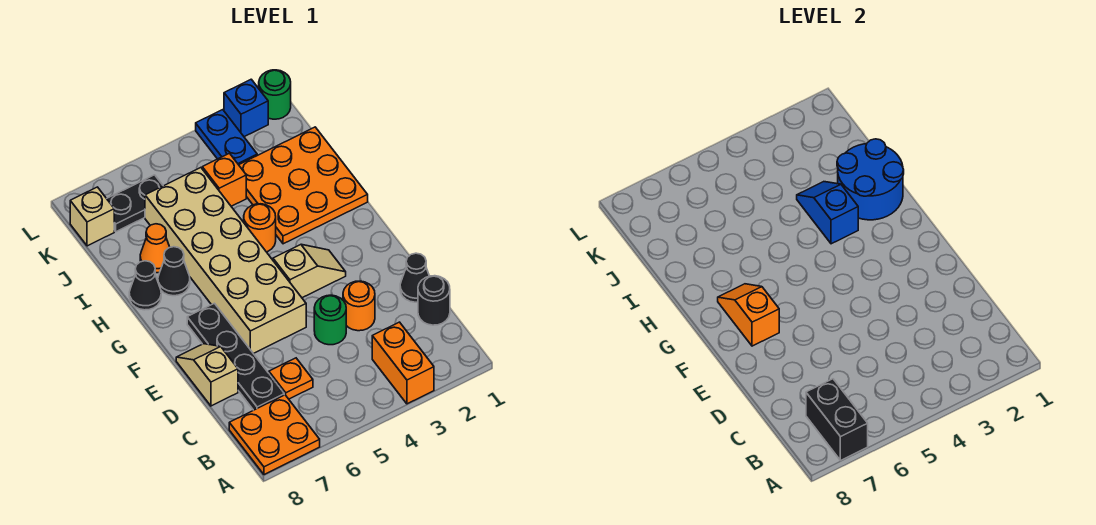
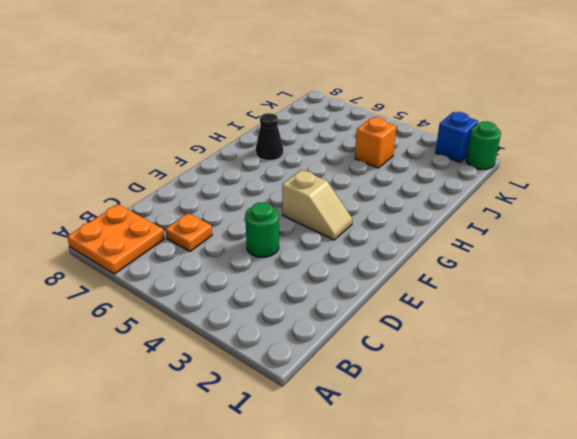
none -> orange 1x2 brick [372,322,434,404]
none -> black 1x1 round brick [418,276,450,325]
none -> black 1x4 plate [187,303,284,410]

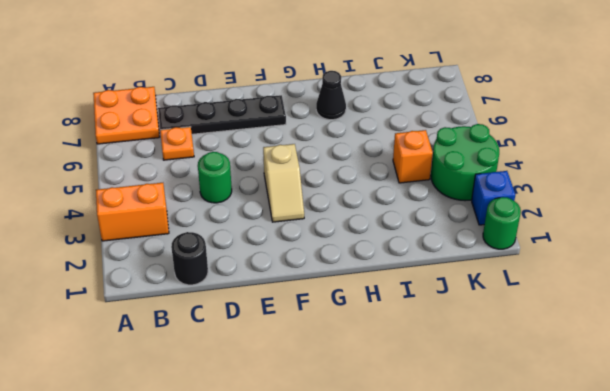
green 2x2 round brick [431,124,499,201] -> blue 1x2 plate [196,110,257,165]
none -> black 1x1 cone [400,253,429,302]
none -> orange 1x1 round brick [343,281,375,331]
none -> tan 1x2 slope [176,344,238,406]

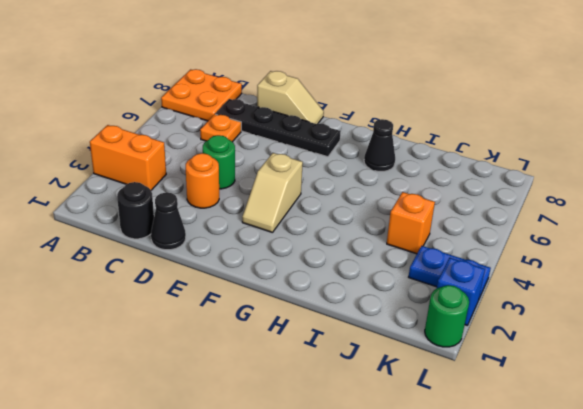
none -> tan 2x6 brick [145,168,306,353]
none -> orange 3x3 plate [239,127,368,244]
none -> orange 1x1 round brick [244,204,276,252]

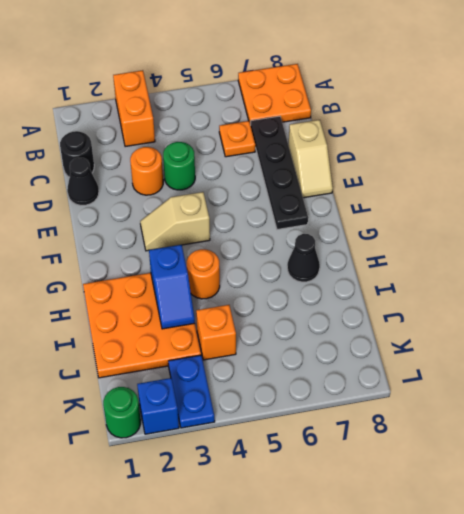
none -> tan 2x6 brick [145,168,306,353]
none -> black 1x1 cone [129,261,161,310]
none -> orange 1x1 cone [140,224,170,273]

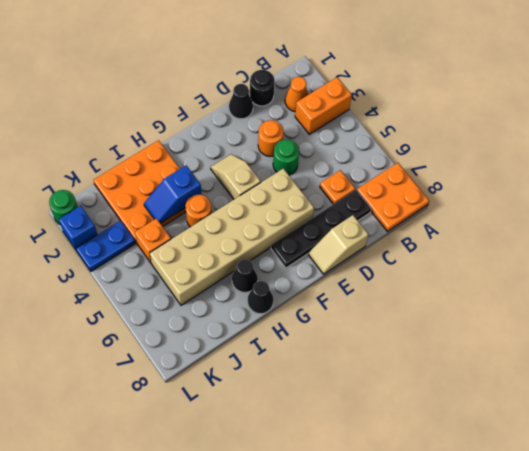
orange 1x1 cone [285,77,308,112] -> orange 1x1 cone moved to [140,224,170,273]
none -> black 1x2 plate [107,175,163,232]
none -> tan 1x1 brick [70,187,114,246]
none -> black 1x2 brick [806,379,868,461]

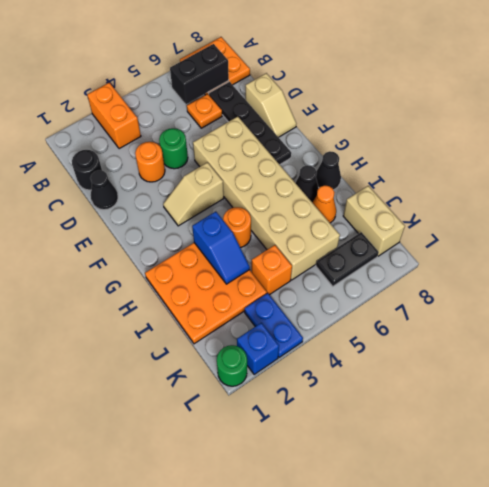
black 1x2 brick [170,44,229,104] -> black 1x2 brick turned to [806,379,868,461]
tan 1x2 brick [343,186,405,256] -> tan 1x1 brick [70,187,114,246]
none -> orange 1x2 slope [718,284,779,346]
none -> blue 2x2 round brick [837,139,904,220]

